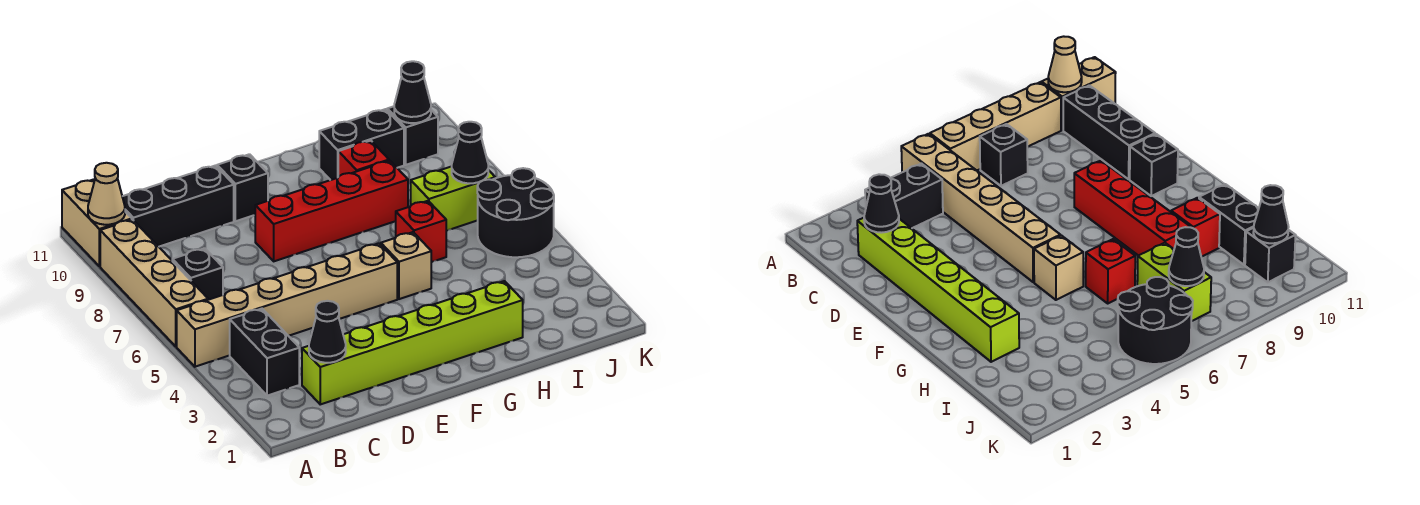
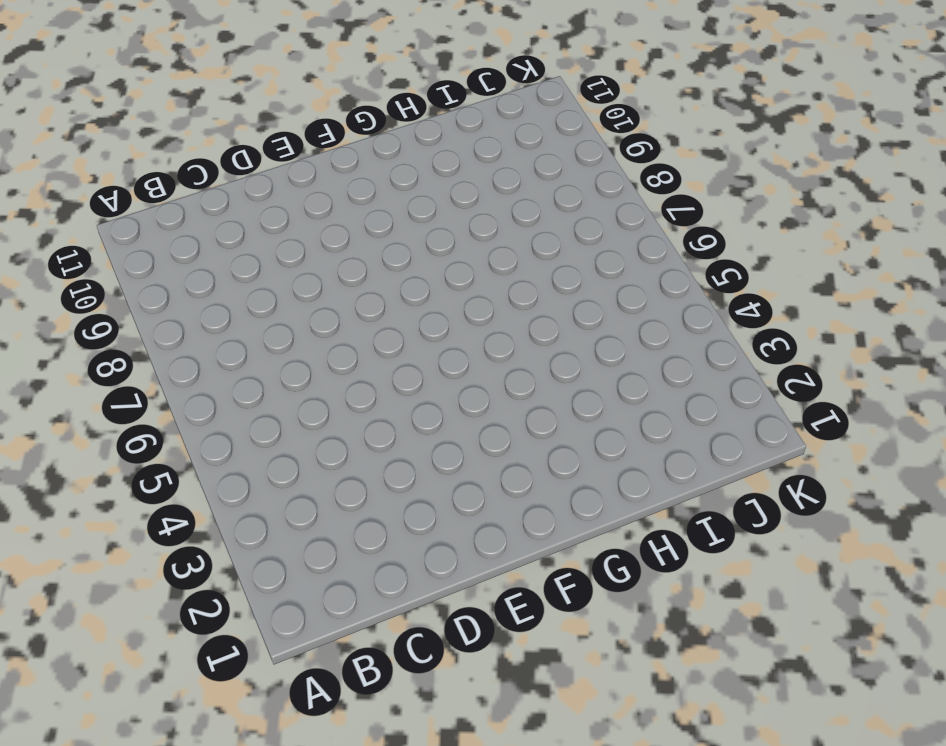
none -> tan 1x6 brick [177,243,397,367]
none -> tan 1x4 brick [100,219,208,347]
none -> tan 1x2 brick [62,179,132,266]

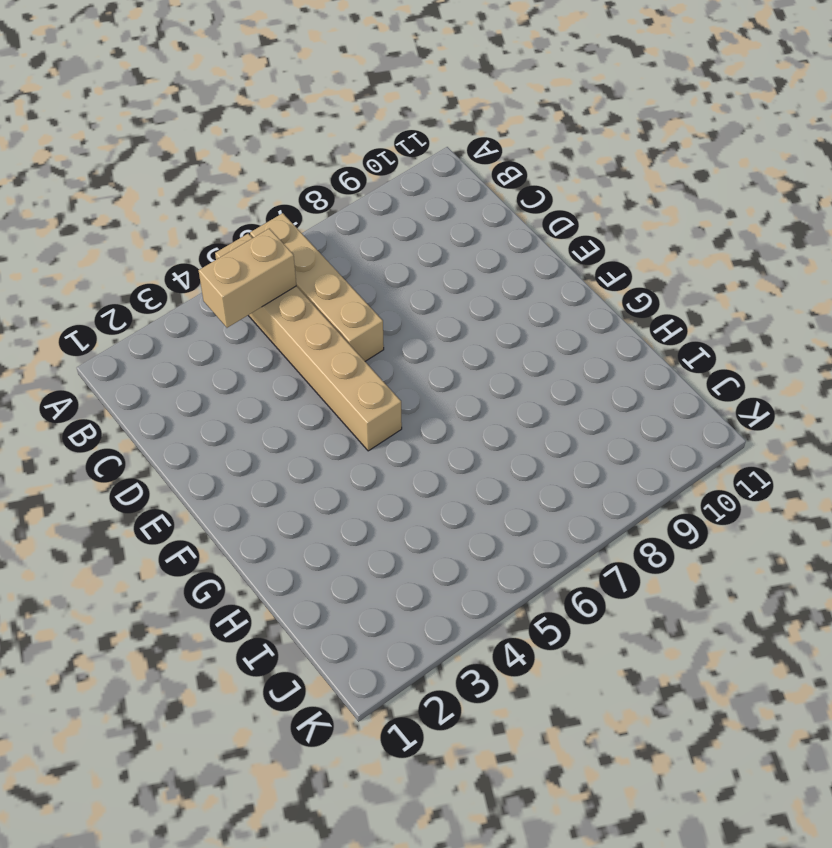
tan 1x4 brick [250,213,384,361] -> tan 1x4 brick turned to [100,219,208,347]
tan 1x2 brick [199,228,296,328] -> tan 1x2 brick moved to [62,179,132,266]
none -> black 1x2 brick [230,309,299,396]
none -> black 1x1 brick [172,248,223,300]
none -> black 1x3 brick [122,166,234,247]

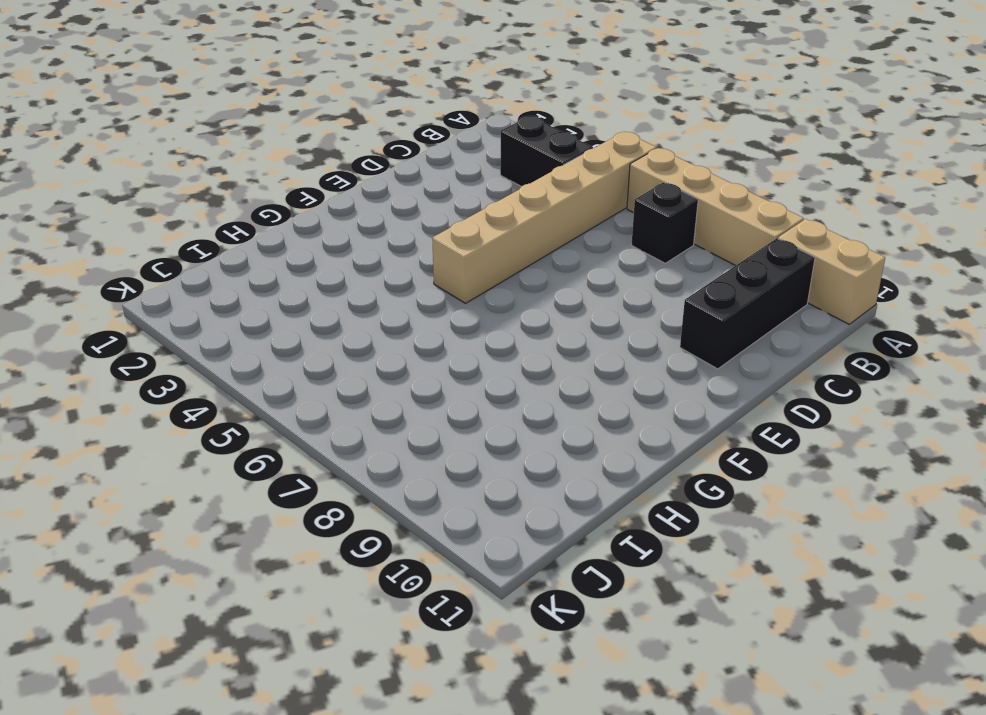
none -> lime 1x6 brick [302,281,523,404]
none -> red 1x4 brick [255,161,408,261]
none -> black 1x1 brick [217,154,268,221]

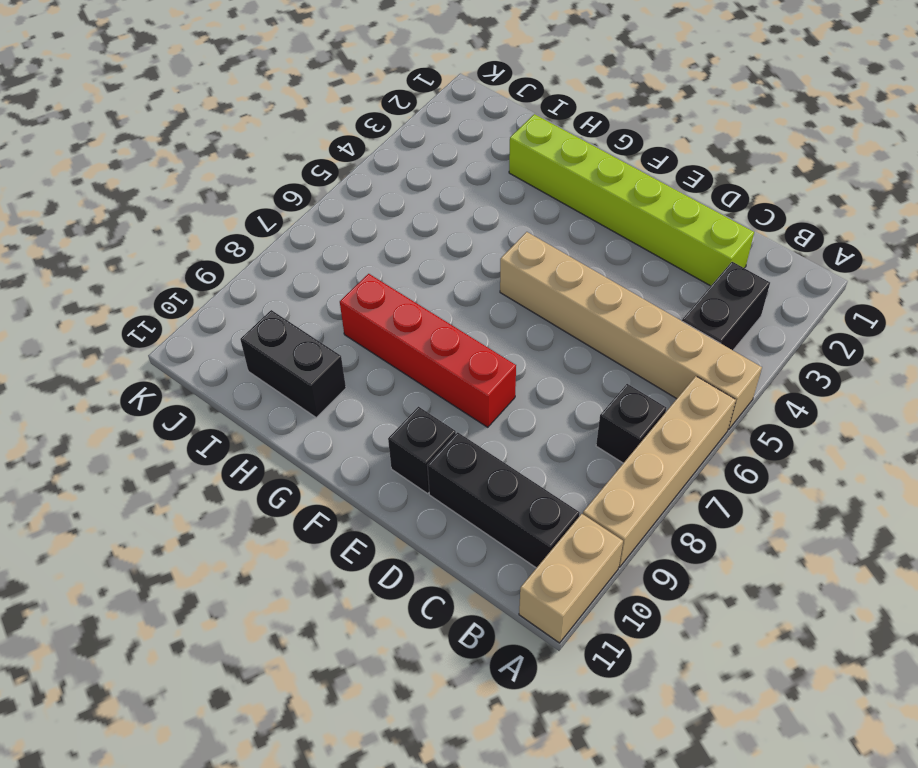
none -> tan 1x1 brick [381,232,431,299]
none -> red 1x1 brick [396,201,446,262]
none -> red 1x1 brick [338,141,389,177]

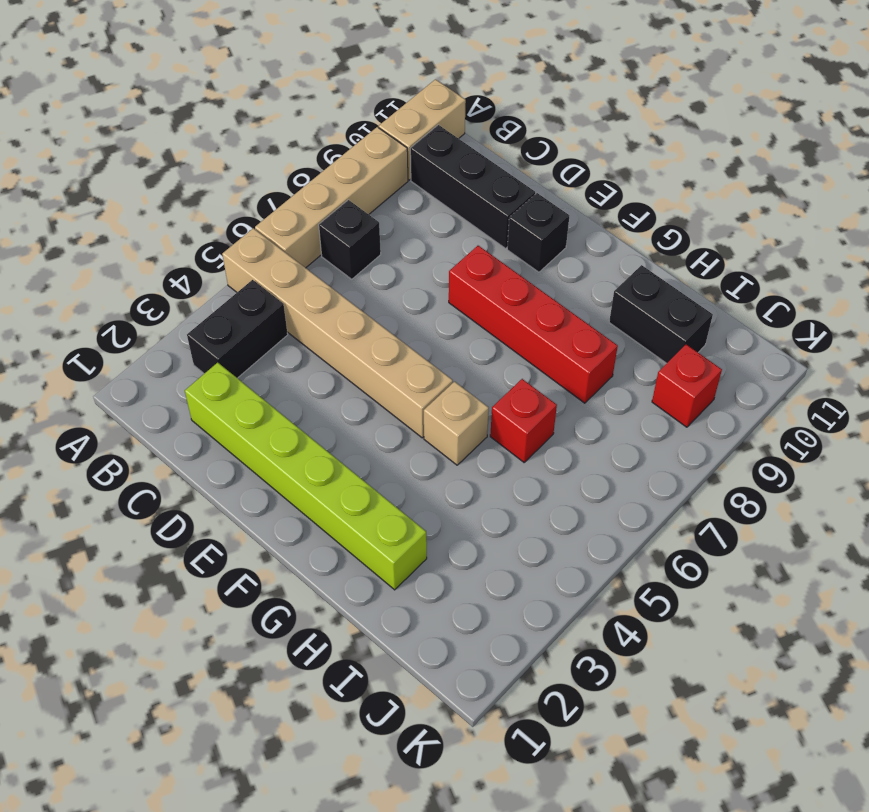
red 1x1 brick [652,344,722,427] -> red 1x1 brick moved to [338,141,389,177]
none -> lime 1x2 brick [411,166,495,231]
none -> black 2x2 round brick [477,168,554,257]
none -> black 1x1 brick [387,106,438,165]

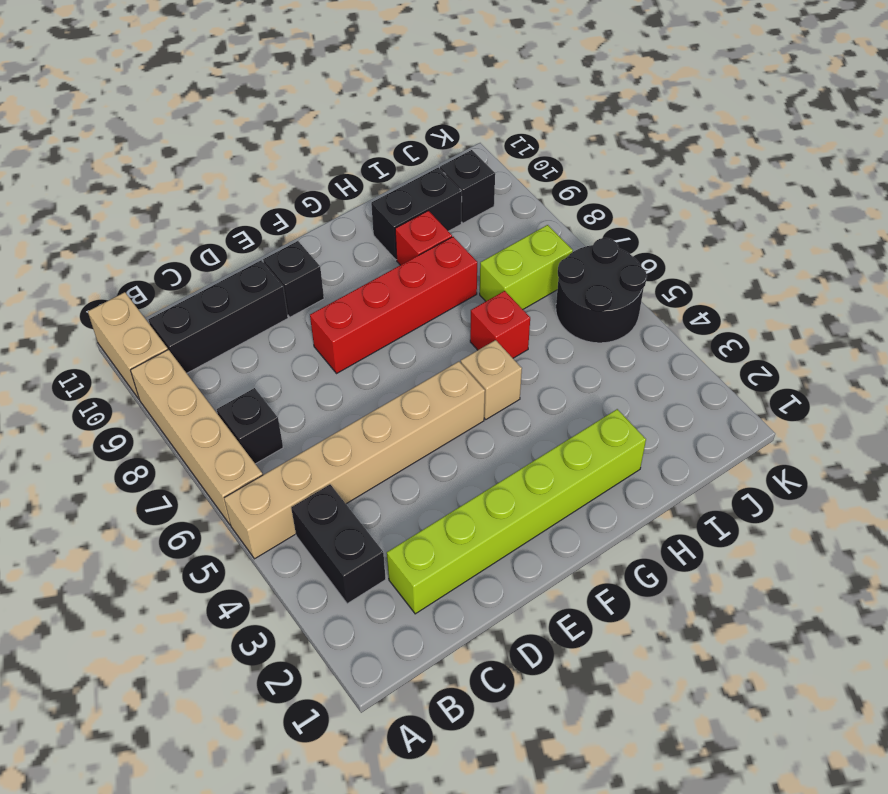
none -> tan 1x1 cone [88,163,125,225]
none -> black 1x1 cone [309,301,346,363]
none -> black 1x1 cone [452,122,488,183]

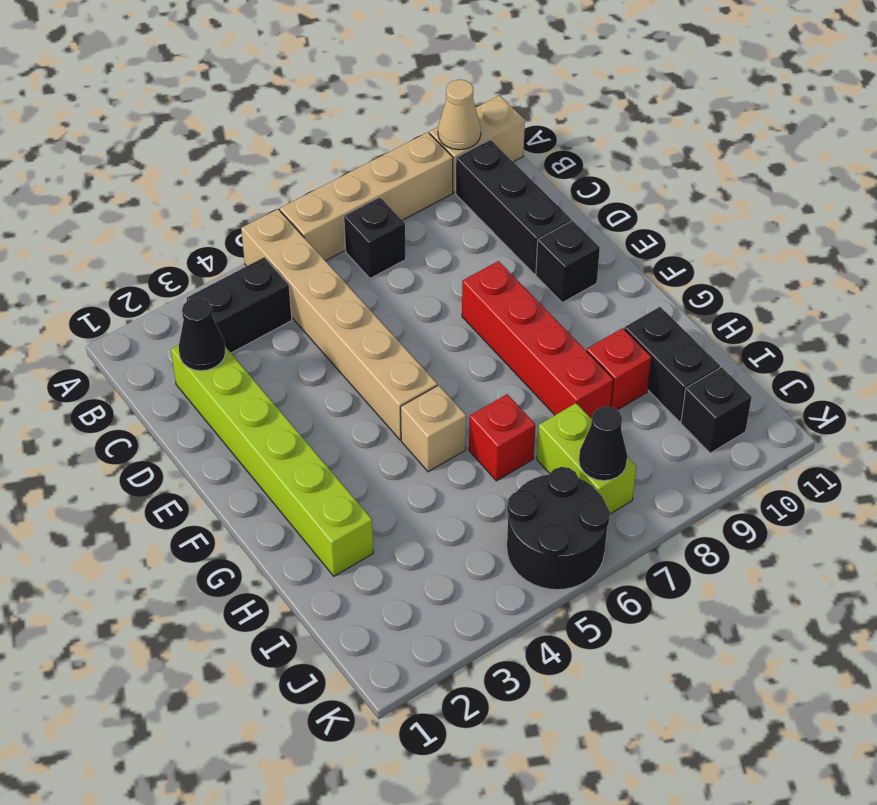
none -> black 1x1 cone [394,61,431,123]

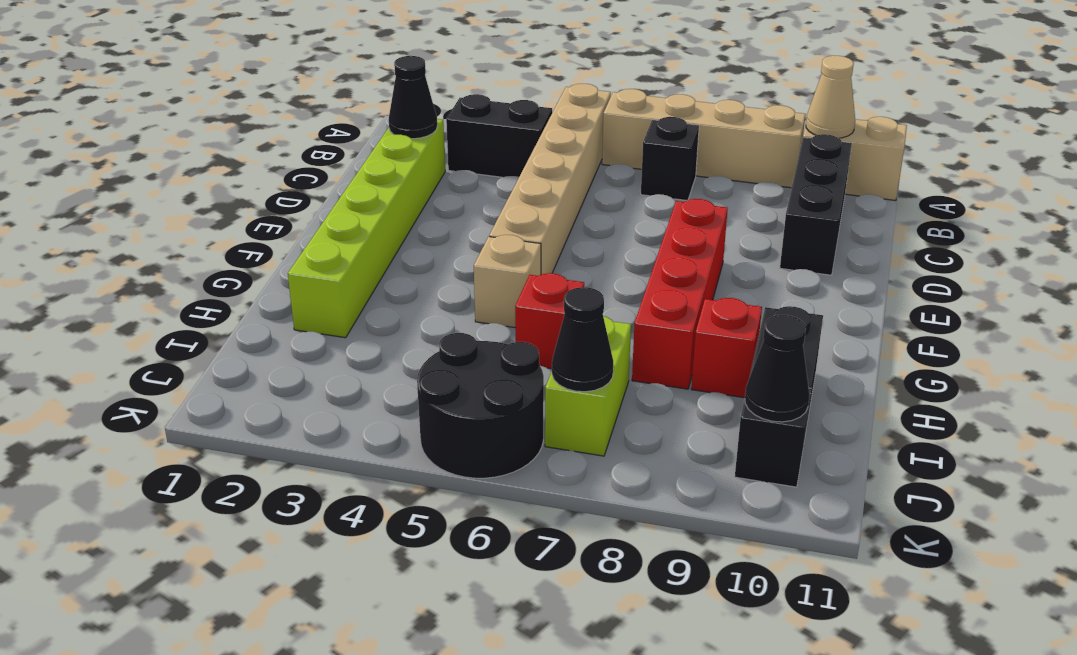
none -> black 1x1 brick [217,154,268,221]

